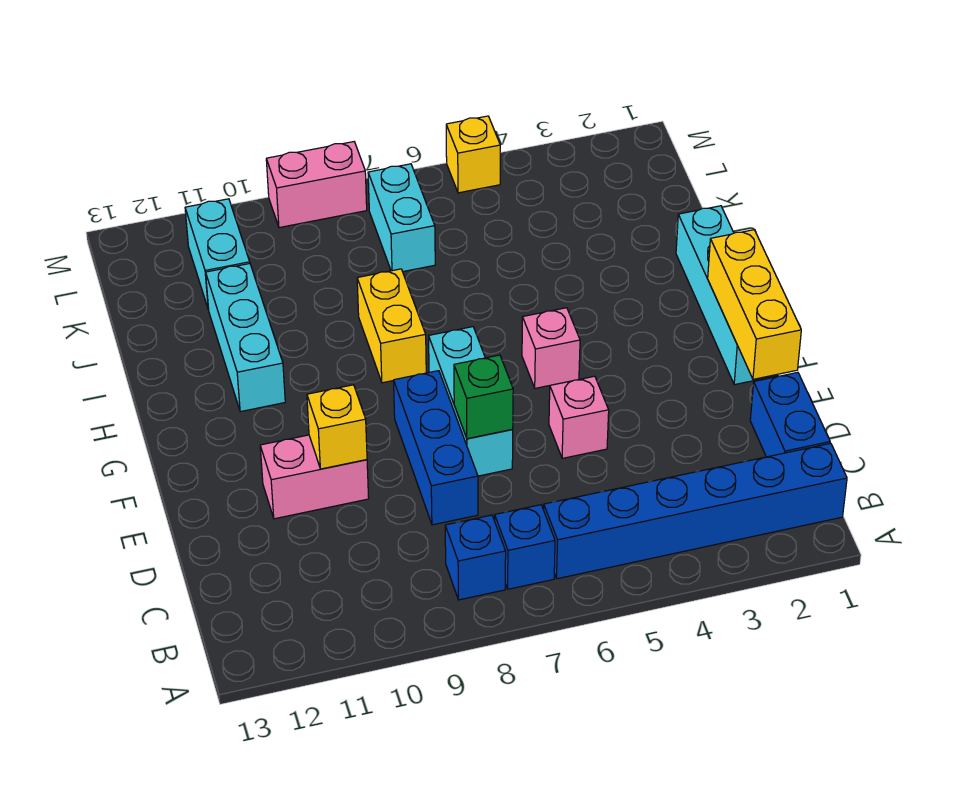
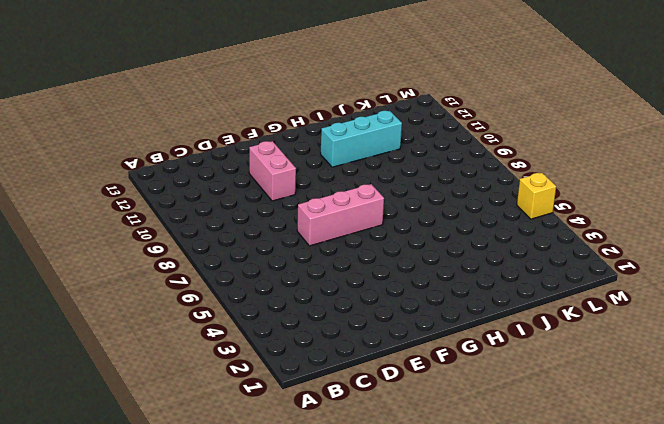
pink 1x3 brick [297,184,384,246] -> cyan 1x3 brick [429,327,513,476]
none -> blue 1x6 brick [544,443,847,579]
none -> blue 1x1 brick [495,505,555,589]
none -> blue 1x1 brick [445,515,506,600]

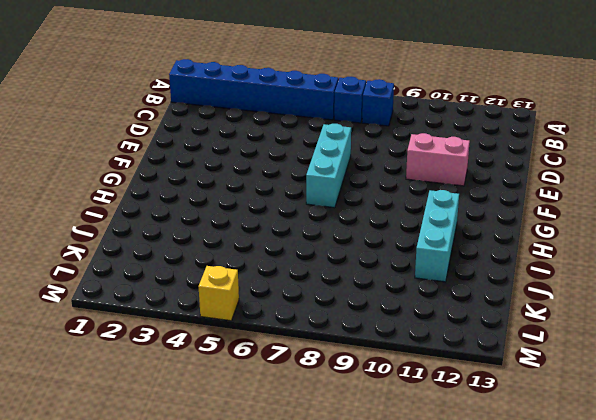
none -> blue 1x2 brick [750,372,830,457]
none -> blue 1x3 brick [394,371,478,525]
none -> pink 1x1 brick [549,376,609,458]

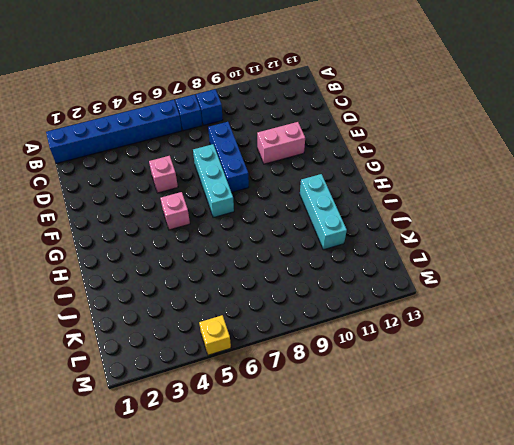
none -> blue 1x2 brick [750,372,830,457]
none -> cyan 1x4 brick [676,206,778,385]
none -> yellow 1x2 brick [357,269,426,383]

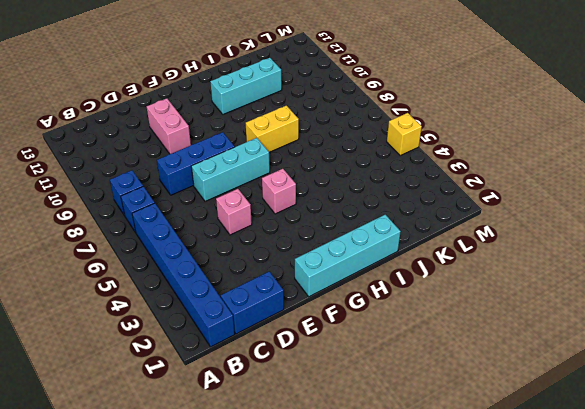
none -> cyan 1x2 brick [368,164,435,272]
none -> cyan 1x2 brick [185,199,250,310]
none -> pink 1x2 brick [266,142,367,228]

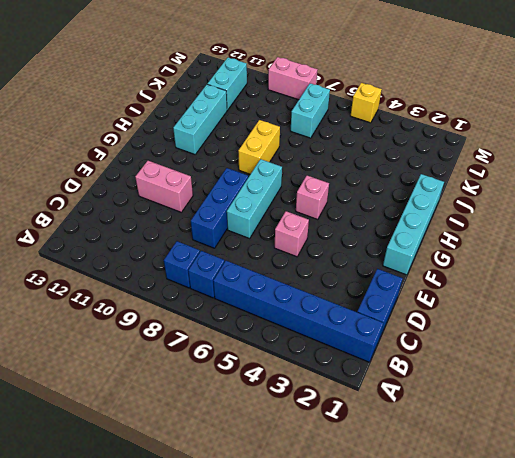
none -> yellow 1x3 brick [708,230,801,379]
none -> green 1x1 brick [454,355,513,439]
none -> yellow 1x1 brick [307,385,367,469]

